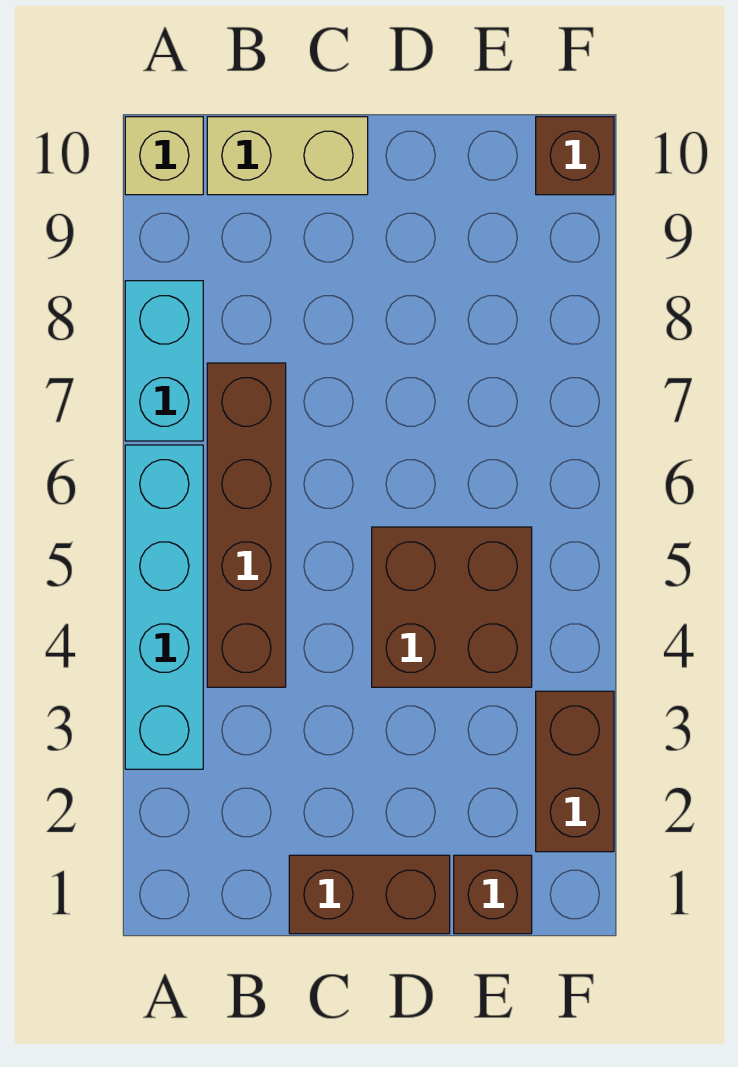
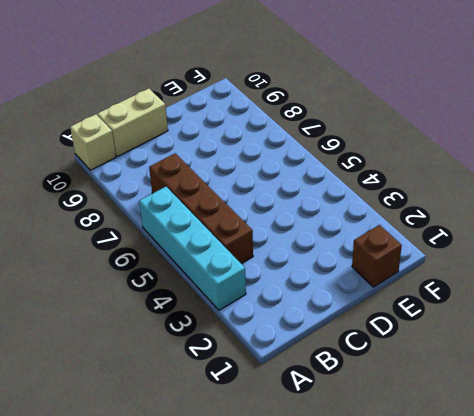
none -> cyan 1x2 brick [125,281,203,441]
none -> brown 1x2 brick [289,855,450,934]

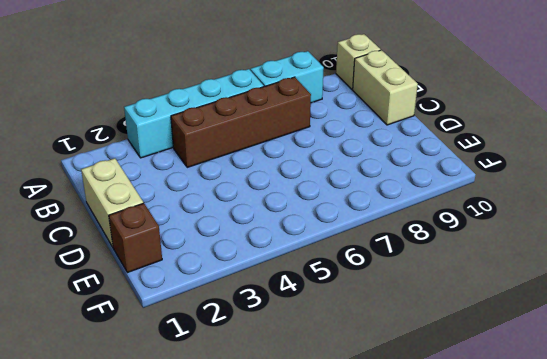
tan 1x2 brick [81,158,143,247] -> brown 1x2 brick [289,855,450,934]
none -> brown 2x2 brick [372,527,532,687]
none -> brown 1x2 brick [536,691,614,852]

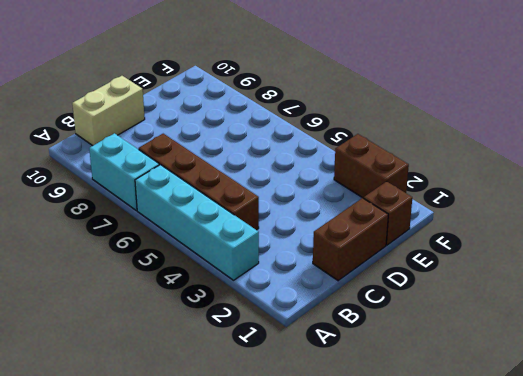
none -> tan 1x1 brick [125,117,203,195]
none -> brown 2x2 brick [372,527,532,687]

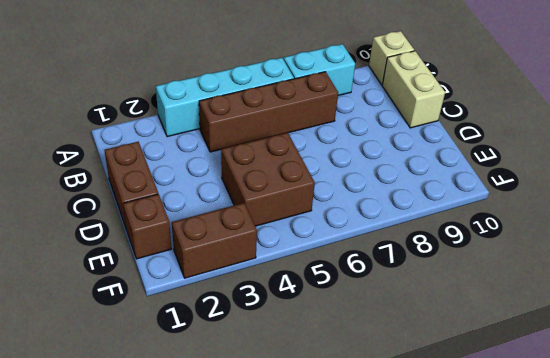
none -> brown 1x1 brick [536,117,614,195]

